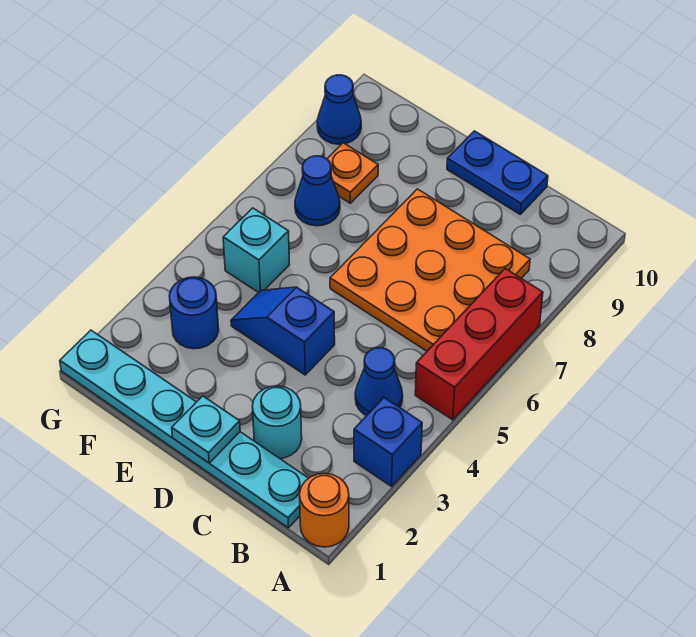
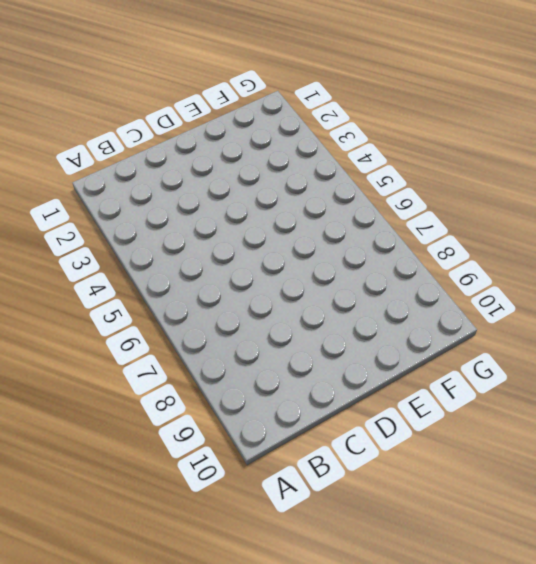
none -> orange 1x1 round brick [300,473,349,547]
none -> blue 1x1 brick [354,398,422,486]
none -> red 1x3 brick [415,268,543,420]

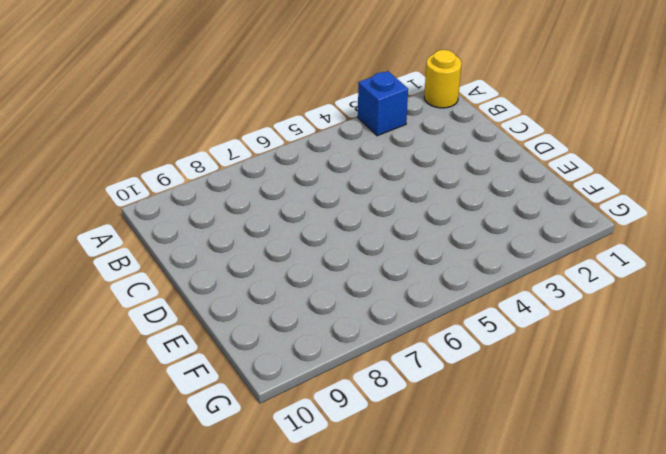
yellow 1x1 round brick [424,50,462,108] -> orange 1x1 round brick [300,473,349,547]
none -> red 1x3 brick [415,268,543,420]
none -> cyan 1x6 plate [60,330,309,528]
none -> blue 1x1 cone [355,348,403,416]

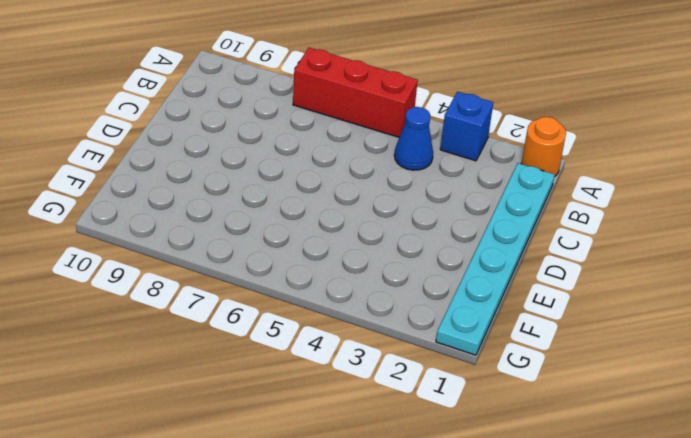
none -> orange 3x3 plate [330,189,530,351]
none -> cyan 1x1 round brick [252,386,302,458]
none -> blue 1x2 plate [447,131,548,214]

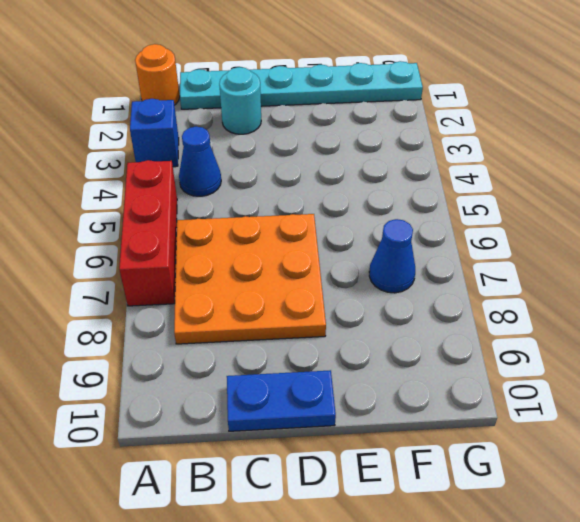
none -> blue 1x2 slope [231,287,335,375]
none -> blue 1x1 round brick [169,277,219,349]
none -> cyan 1x1 brick [223,208,290,293]

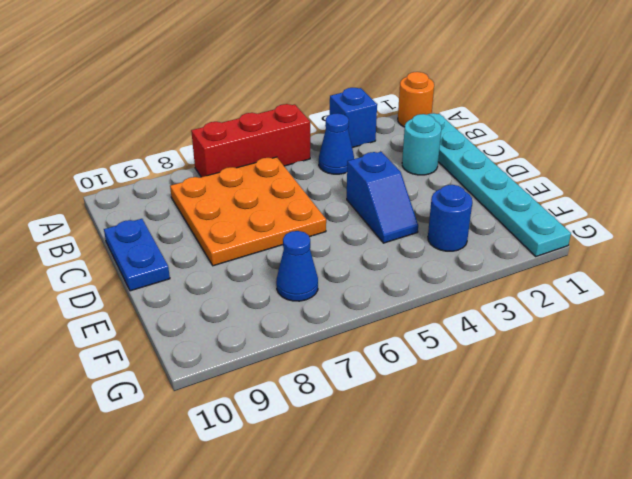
none -> cyan 1x1 brick [223,208,290,293]
none -> orange 1x1 plate [327,143,378,203]
none -> blue 1x1 cone [317,75,361,144]

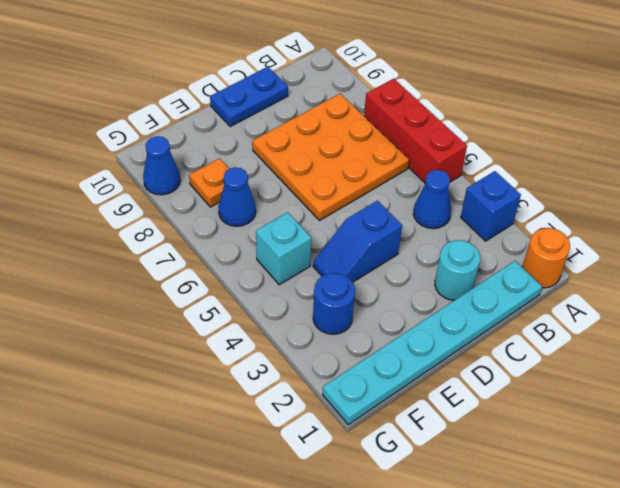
none -> cyan 1x1 plate [172,396,240,463]

